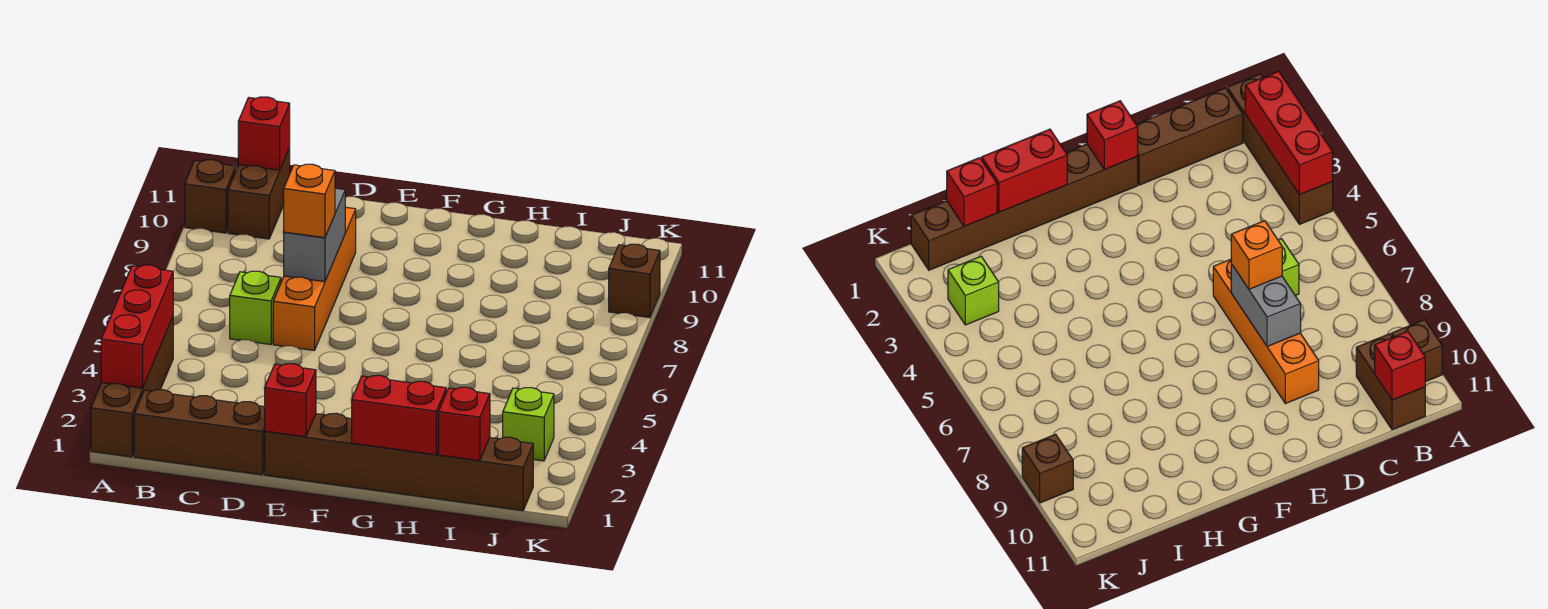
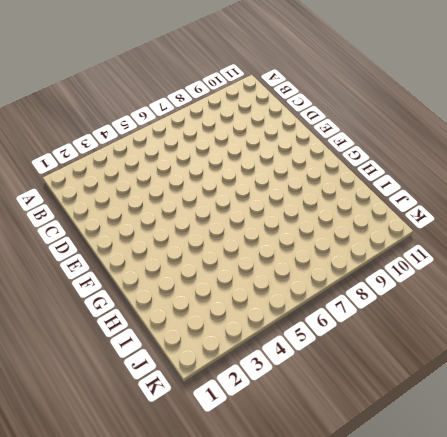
none -> brown 1x4 brick [91,317,173,457]
none -> brown 1x1 brick [185,160,236,233]
none -> brown 1x3 brick [134,390,265,475]

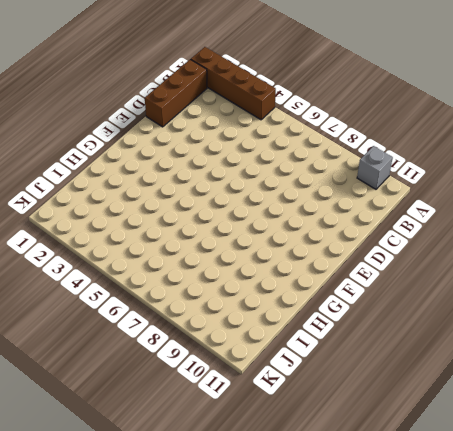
grey 1x1 brick [357,146,393,189] -> brown 1x1 brick [185,160,236,233]
none -> brown 1x2 brick [228,148,290,239]
none -> lime 1x1 brick [230,271,281,345]
none -> orange 1x4 brick [273,207,356,351]

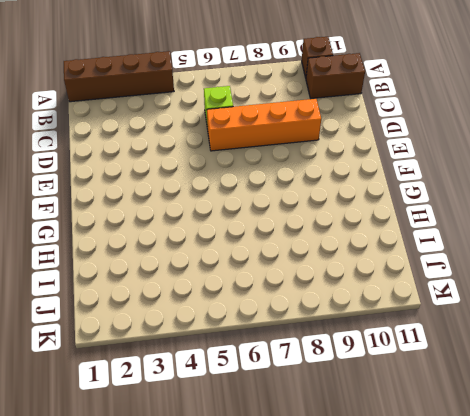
none -> brown 1x3 brick [134,390,265,475]
none -> brown 1x6 brick [265,413,533,511]
none -> lime 1x1 brick [503,388,554,461]

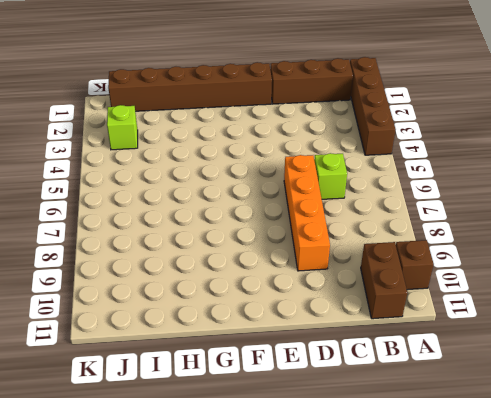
none -> brown 1x1 brick [609,244,660,318]
none -> red 1x3 brick [101,265,173,388]
none -> red 1x1 brick [238,97,290,170]

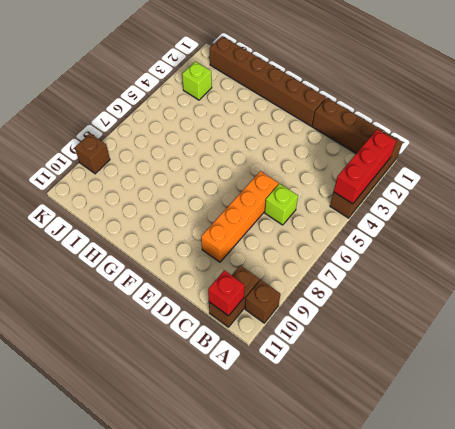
none -> grey 1x2 brick [284,188,345,282]
none -> red 1x1 brick [265,364,316,437]
none -> red 1x2 brick [352,375,446,455]

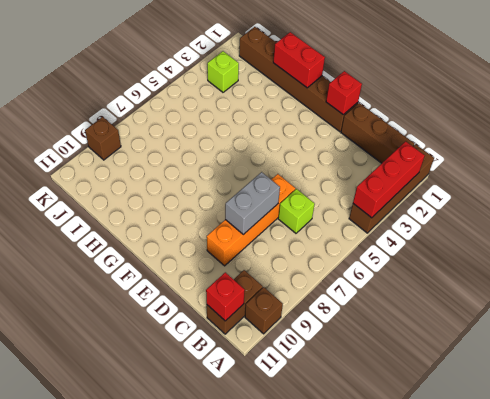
none -> red 1x1 brick [439,387,490,461]
none -> orange 1x1 brick [284,164,335,238]

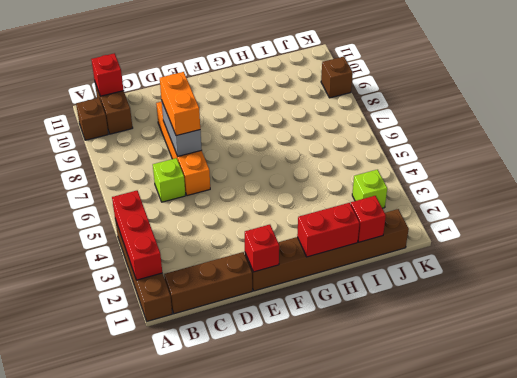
orange 1x2 brick [160,72,200,136] -> orange 1x1 brick [284,164,335,238]

